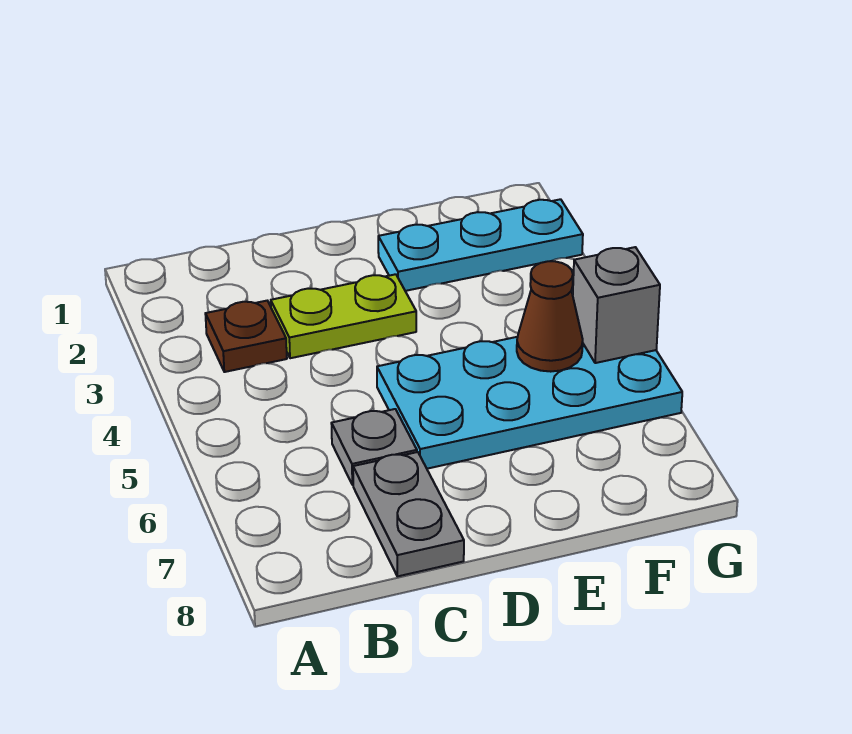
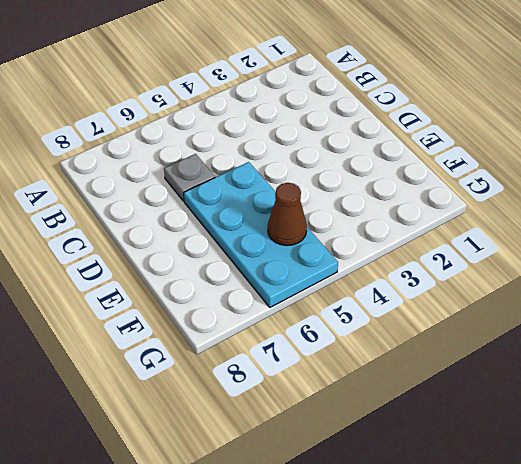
none -> brown 1x1 plate [205,301,287,372]
none -> lime 1x2 plate [271,274,416,358]

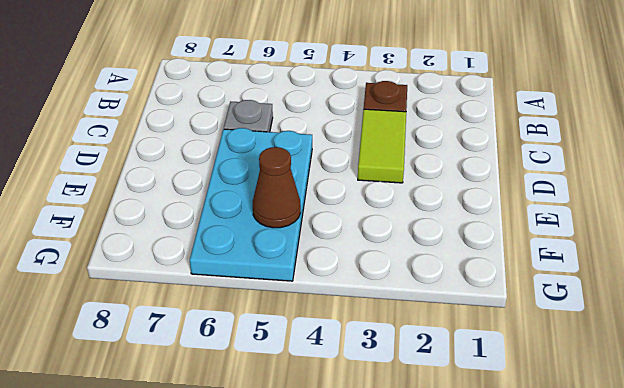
lime 1x2 tile [358,109,406,183] -> lime 1x2 plate [271,274,416,358]
none -> grey 1x2 plate [353,452,464,576]
none -> cyan 1x3 plate [378,199,583,291]

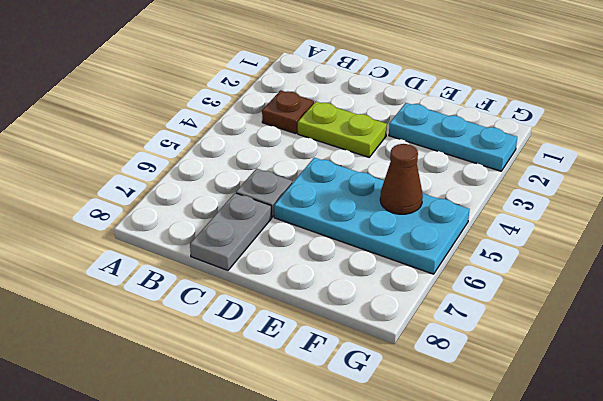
none -> grey 1x1 brick [573,247,660,363]

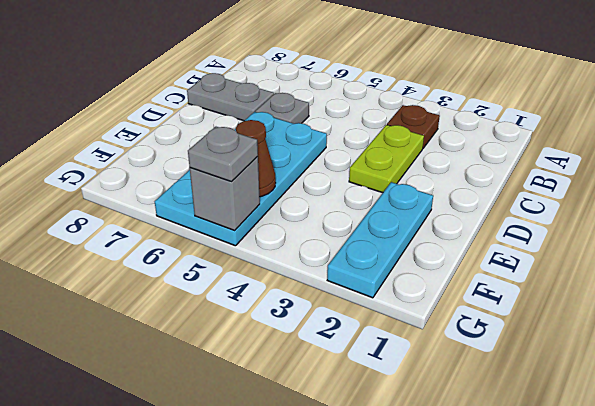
grey 1x1 plate [188,127,258,182] -> none

